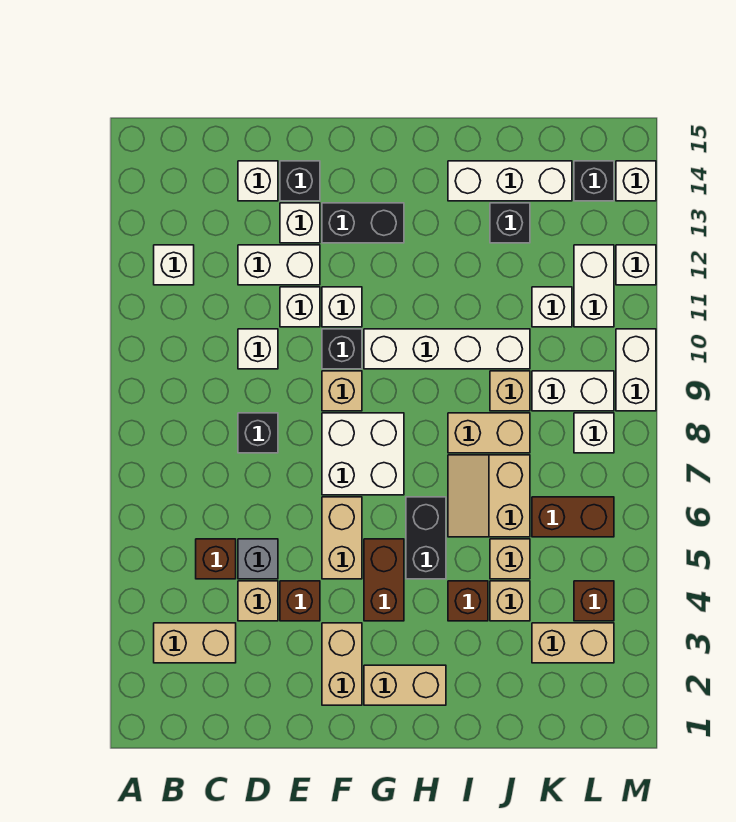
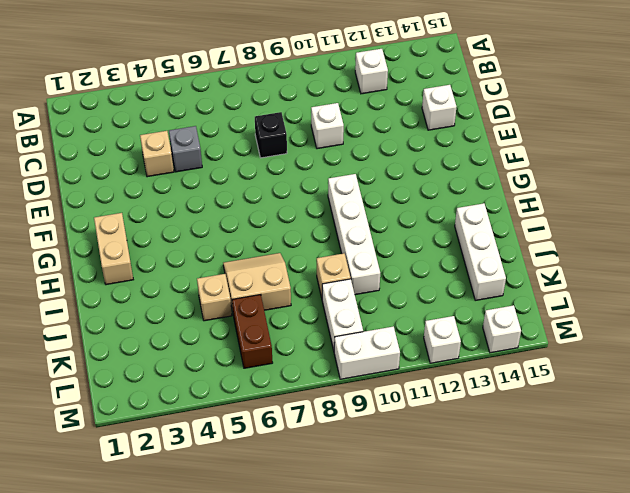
none -> tan 1x2 brick [154,623,236,663]
none -> brown 1x1 brick [196,539,236,579]
none -> white 1x2 brick [238,245,320,285]
none -> brown 1x1 brick [280,581,320,621]

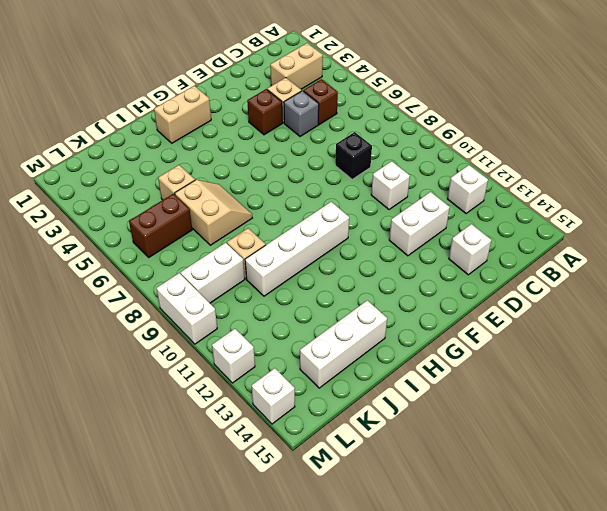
none -> white 1x1 brick [280,287,320,327]
none -> white 1x1 brick [280,203,320,243]
none -> black 1x1 brick [280,161,320,201]
none -> tan 1x2 brick [322,623,362,705]

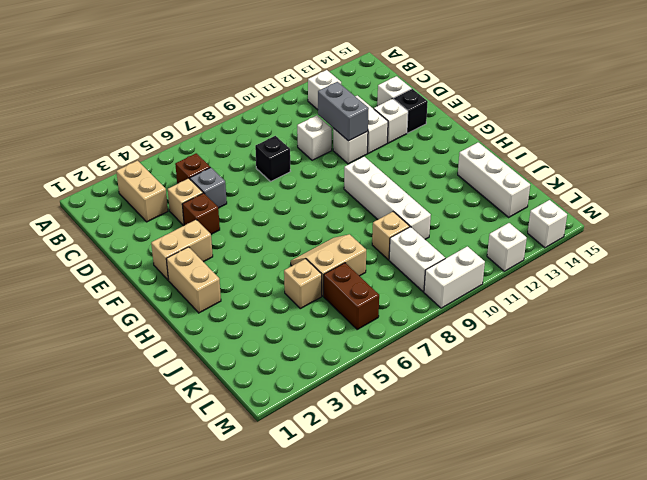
grey 1x2 brick [318,82,369,141] -> none
none -> tan 1x2 brick [322,497,362,579]
none -> white 2x2 brick [322,413,404,495]
none -> tan 1x1 brick [322,371,362,411]
none -> black 1x1 brick [322,329,362,369]

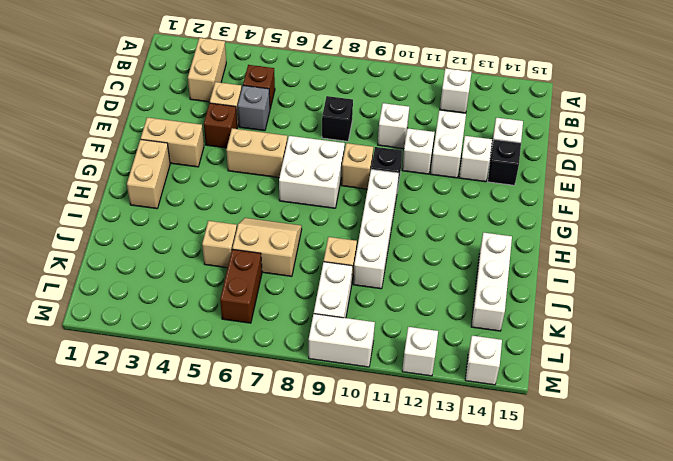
none -> white 1x1 brick [322,287,362,327]
none -> black 1x2 brick [322,203,404,243]
none -> brown 1x2 brick [364,539,404,621]
none -> black 1x2 brick [406,497,446,579]

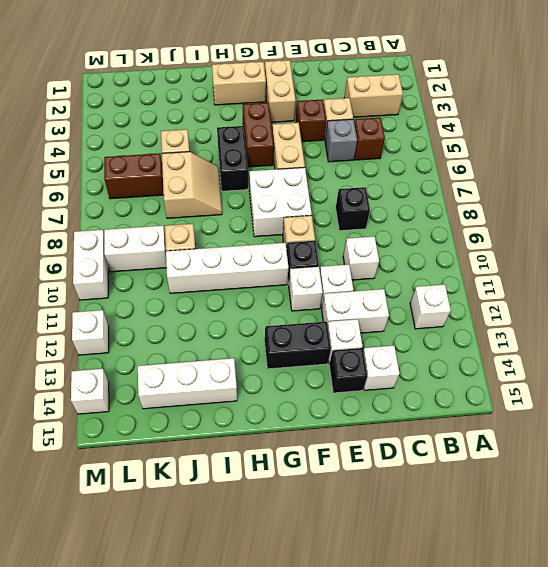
none -> brown 1x1 brick [448,581,488,621]
none -> tan 1x2 brick [448,413,530,453]
none -> tan 1x1 brick [490,581,530,621]
none -> black 1x1 brick [490,203,530,243]

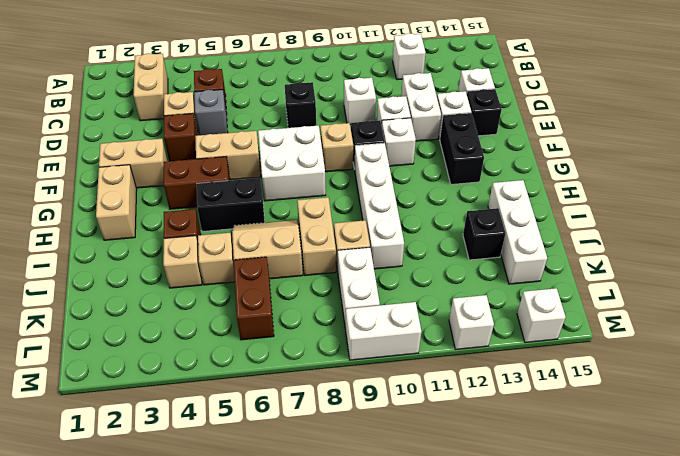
none -> tan 1x2 brick [532,623,614,663]
none -> white 1x1 brick [532,287,572,327]
none -> brown 1x1 brick [574,581,614,621]
none -> white 1x1 brick [574,413,614,453]

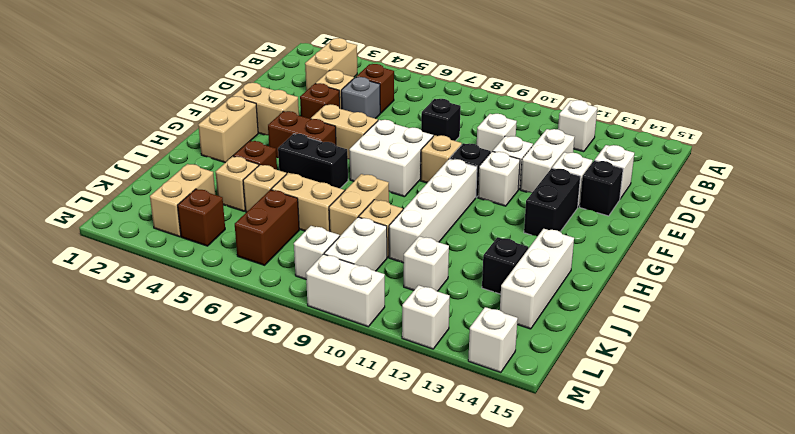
none -> white 1x2 brick [574,245,614,327]
none -> black 1x1 brick [574,161,614,201]

